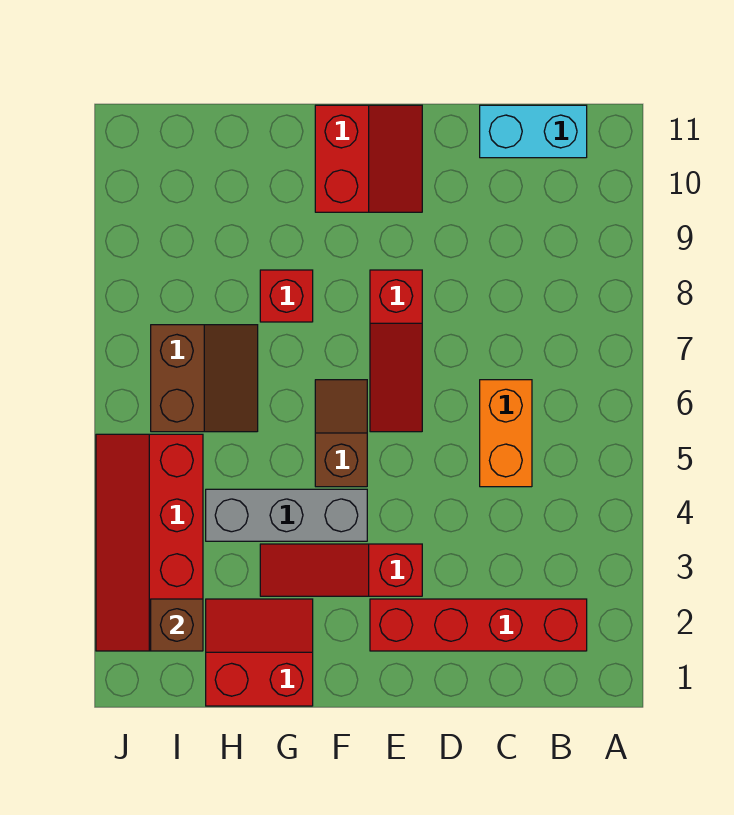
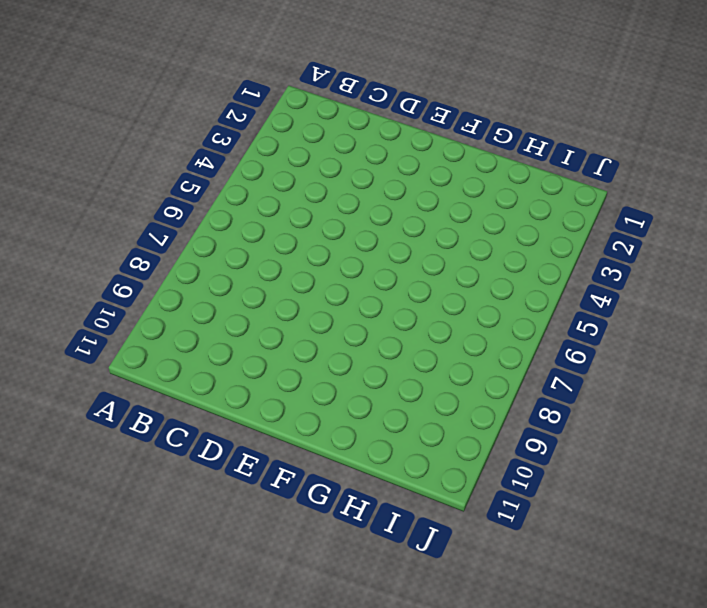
none -> red 1x4 brick [370,599,587,651]
none -> cyan 1x2 brick [480,105,587,158]
none -> orange 1x2 brick [480,380,532,487]

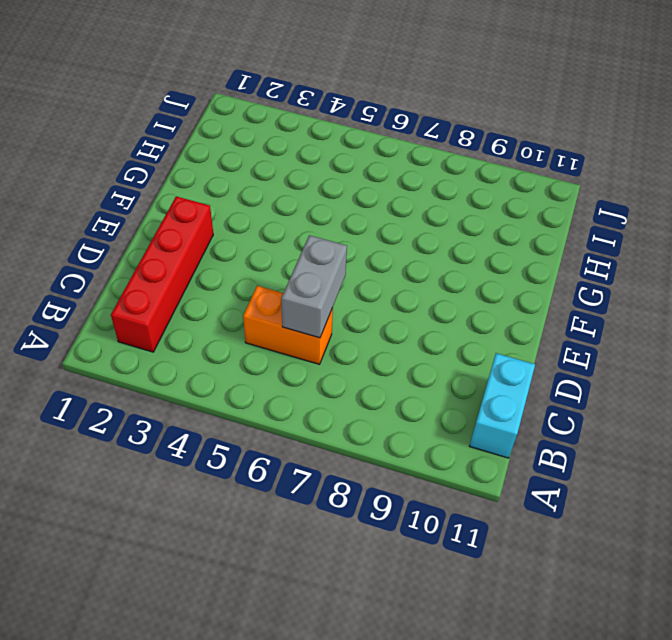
grey 1x2 brick [281,235,347,338] -> none
none -> red 1x3 slope [260,544,422,596]
none -> red 1x3 slope [370,270,422,432]
none -> red 2x2 slope [315,105,422,212]

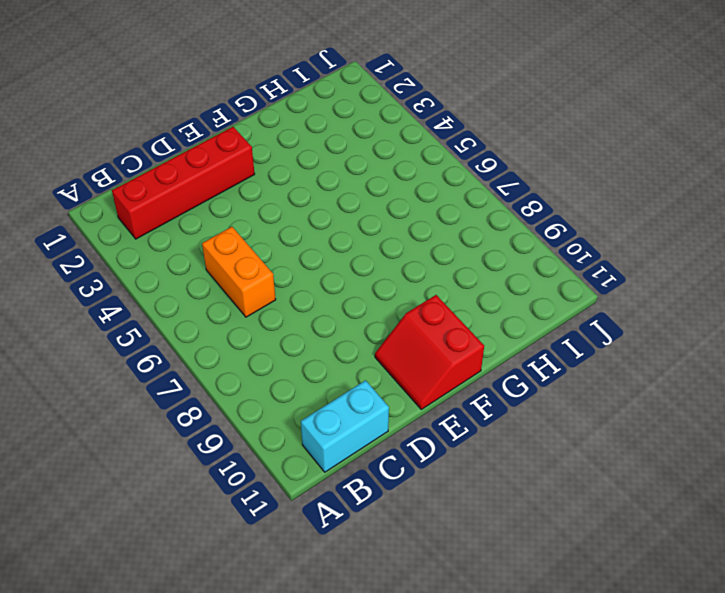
none -> red 1x3 slope [260,544,422,596]
none -> red 1x3 slope [370,270,422,432]
none -> grey 1x3 brick [206,489,367,541]

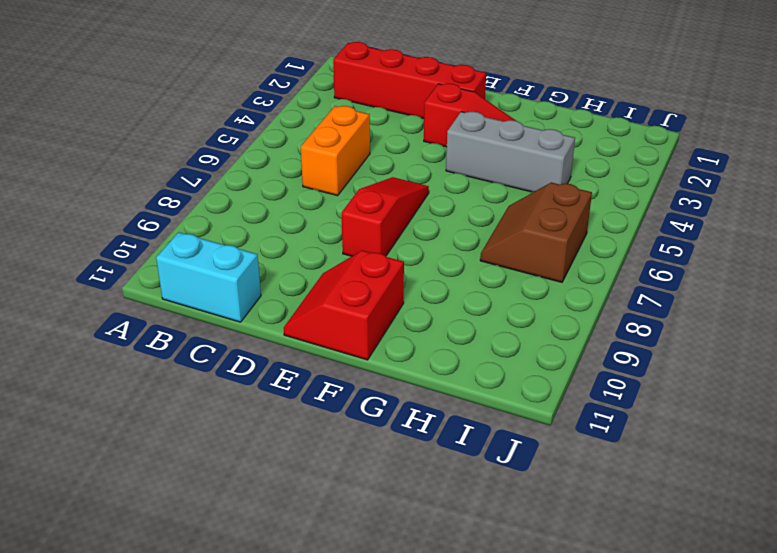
none -> brown 1x2 slope [315,380,367,487]
none -> red 2x2 slope [206,599,313,706]
none -> red 1x1 brick [260,270,313,322]

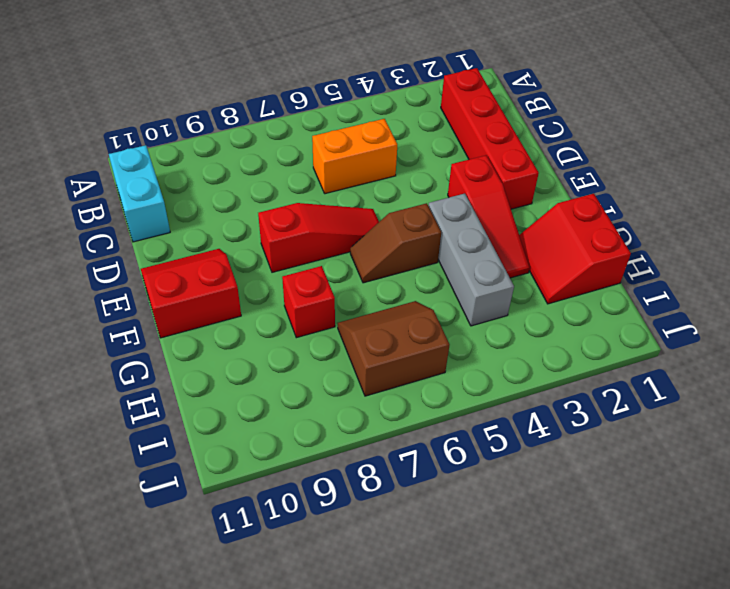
none -> red 2x4 slope [96,434,203,651]
none -> brown 1x1 brick [151,599,203,651]

